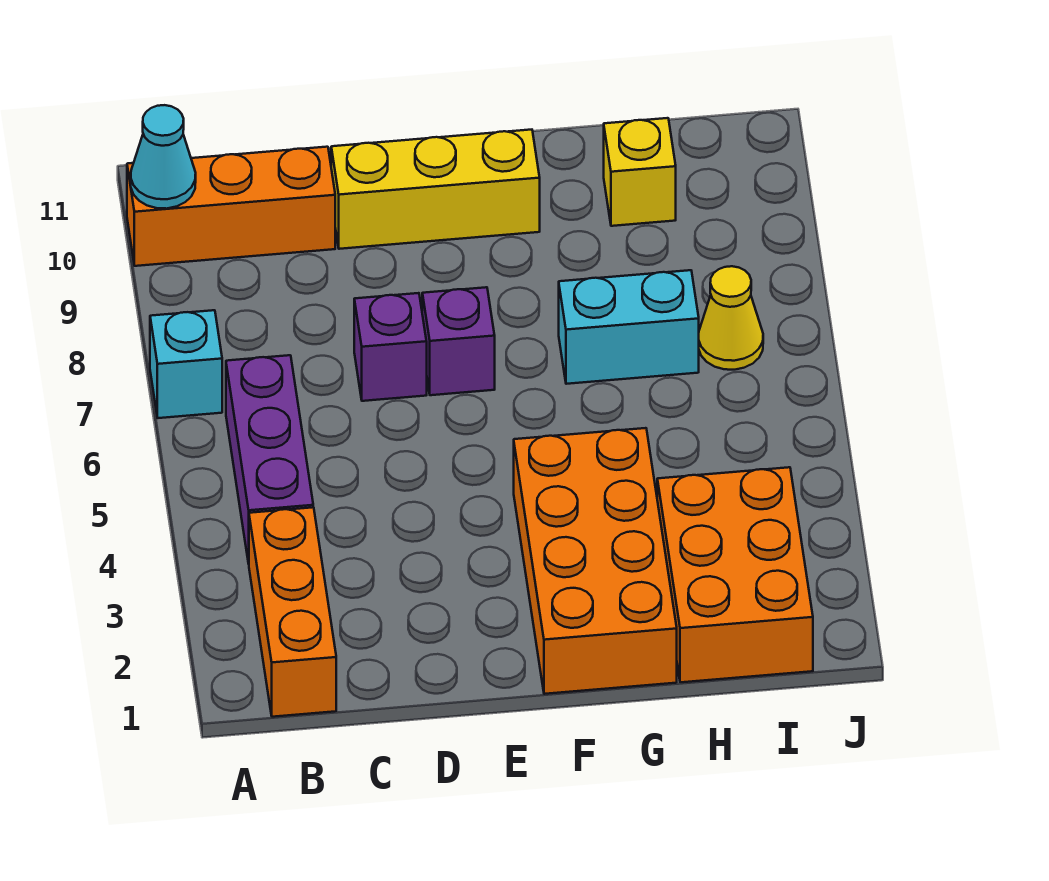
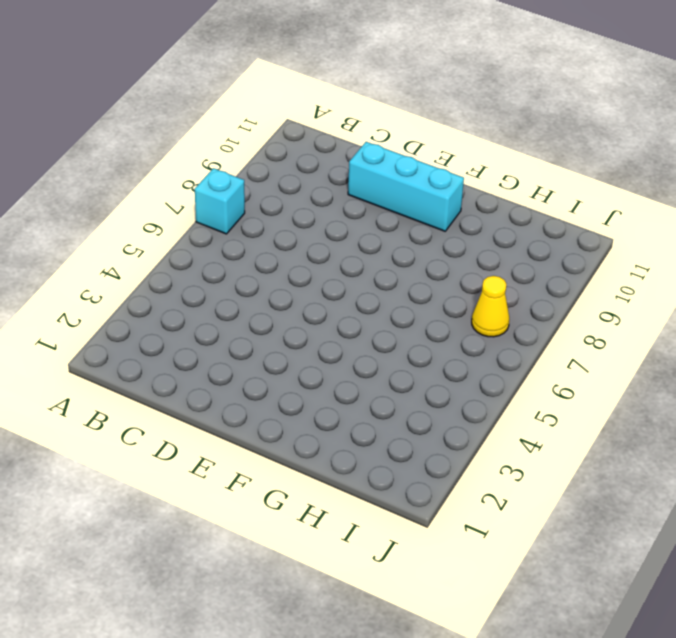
cyan 1x3 brick [348,142,464,231] -> yellow 1x3 brick [331,130,540,249]
none -> orange 1x3 brick [127,147,335,266]
none -> orange 1x3 brick [249,507,336,717]
none -> purple 1x3 brick [226,355,313,564]

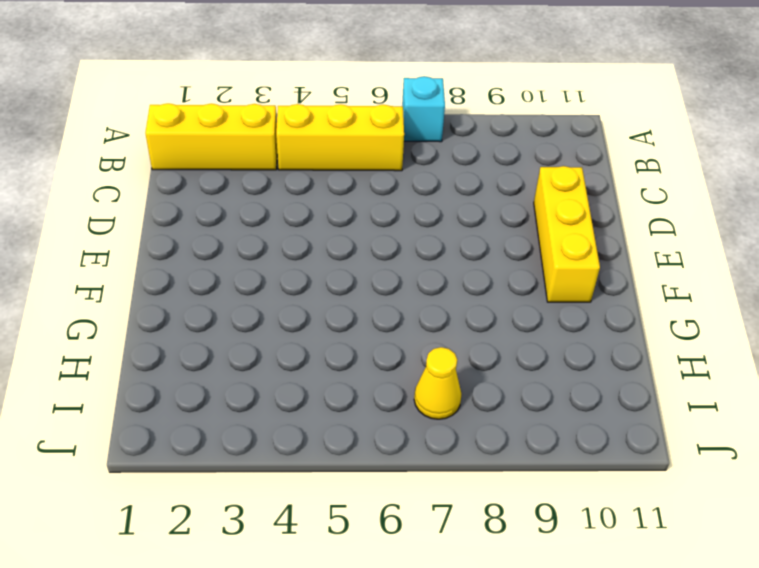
yellow 1x3 brick [145,103,277,170] -> orange 1x3 brick [249,507,336,717]
yellow 1x3 brick [276,104,404,171] -> purple 1x3 brick [226,355,313,564]
none -> orange 1x3 brick [127,147,335,266]
none -> purple 1x1 brick [354,293,427,401]
none -> purple 1x1 brick [422,287,495,395]

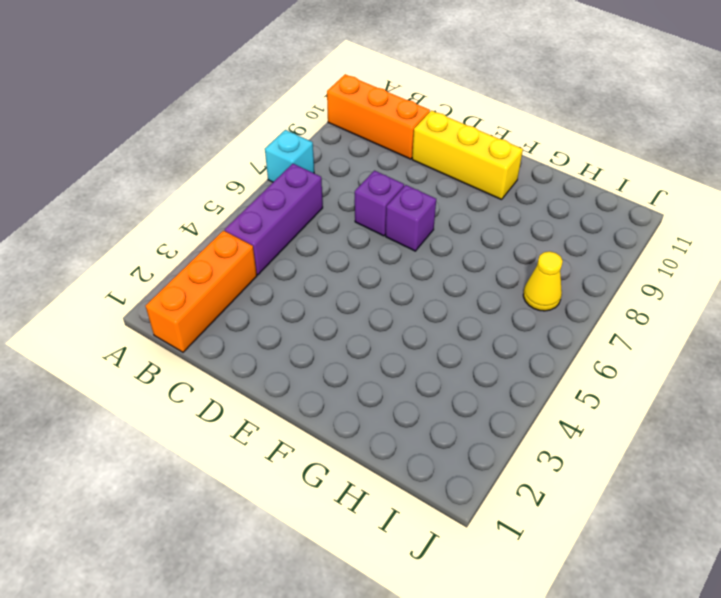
none -> orange 2x4 brick [514,428,677,694]
none -> cyan 1x2 brick [559,270,699,384]
none -> orange 2x3 brick [657,467,813,682]

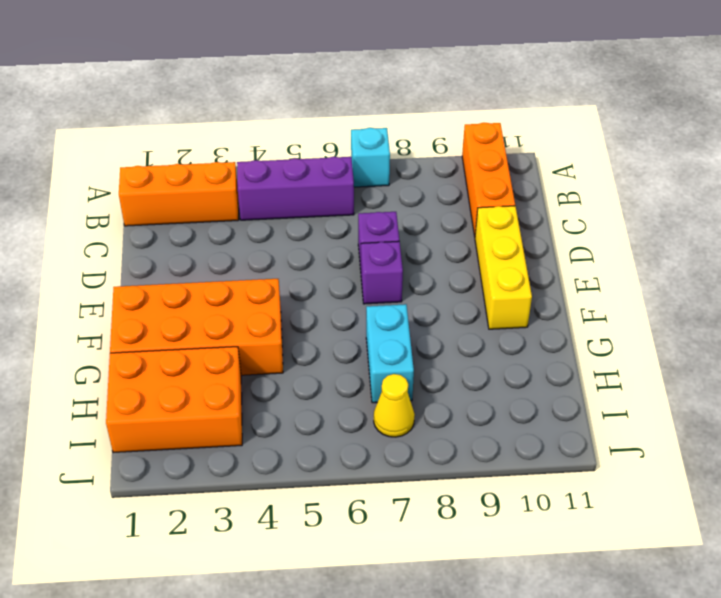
none -> yellow 1x1 brick [604,118,676,226]
none -> cyan 1x1 cone [131,105,196,209]

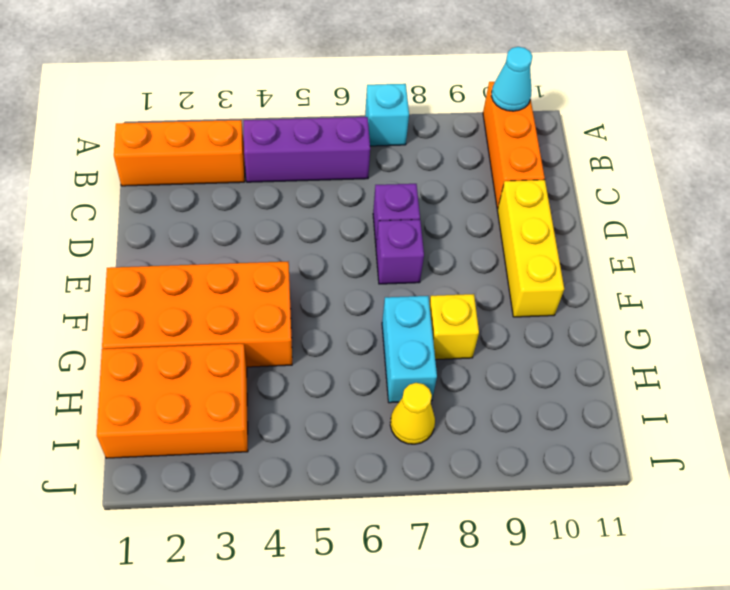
yellow 1x1 brick [429,294,479,360] -> yellow 1x1 brick moved to [604,118,676,226]

